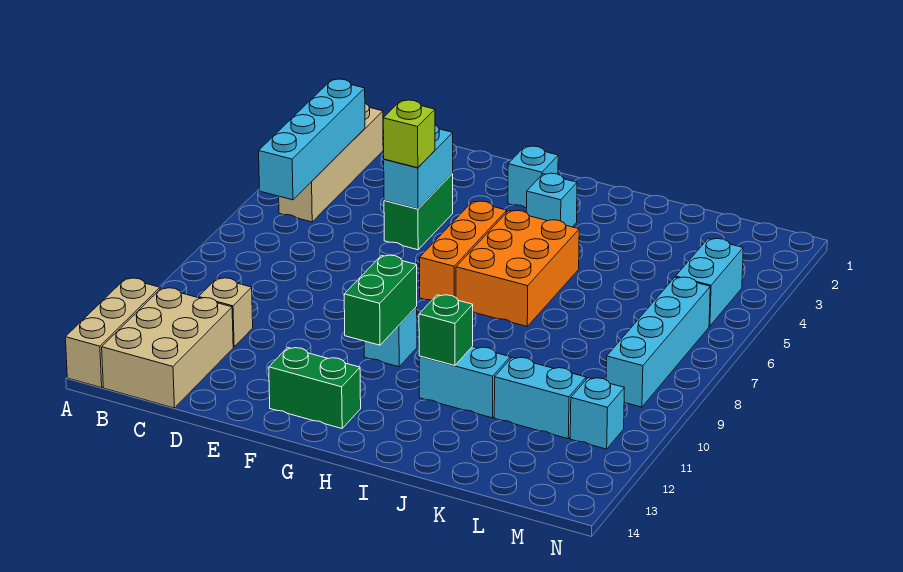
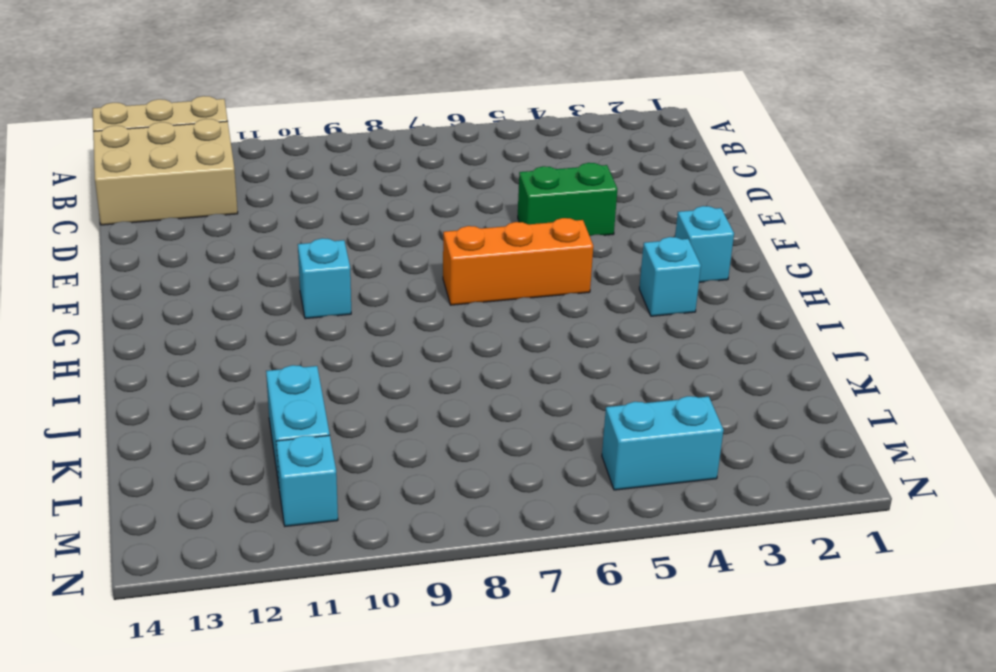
none -> tan 1x4 brick [279,104,383,222]
none -> tan 1x1 brick [199,278,253,347]
none -> green 1x2 brick [269,348,361,428]

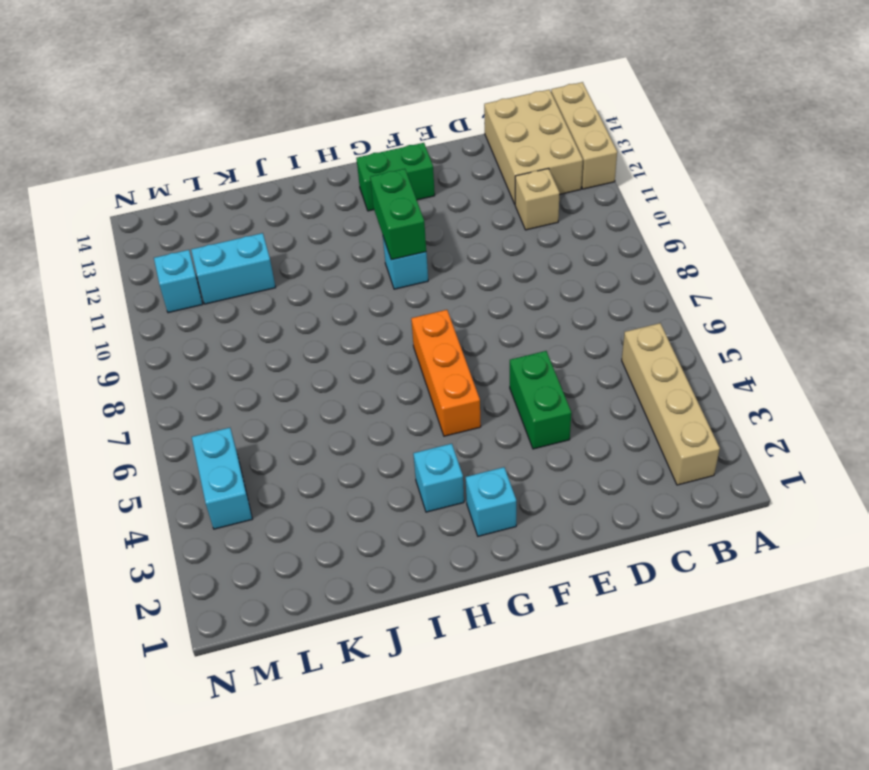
none -> orange 2x3 brick [456,210,579,326]
none -> cyan 1x2 brick [419,347,510,418]
none -> cyan 1x4 brick [606,277,710,407]

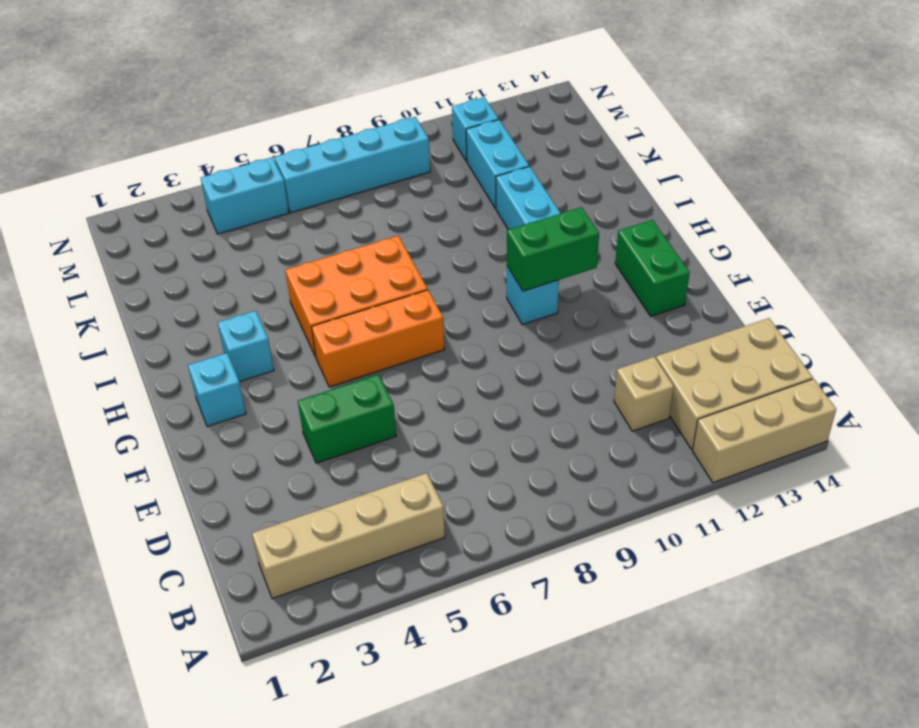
none -> cyan 1x4 brick [259,79,365,200]
none -> cyan 1x2 brick [384,125,453,209]
none -> green 1x1 brick [419,295,473,366]

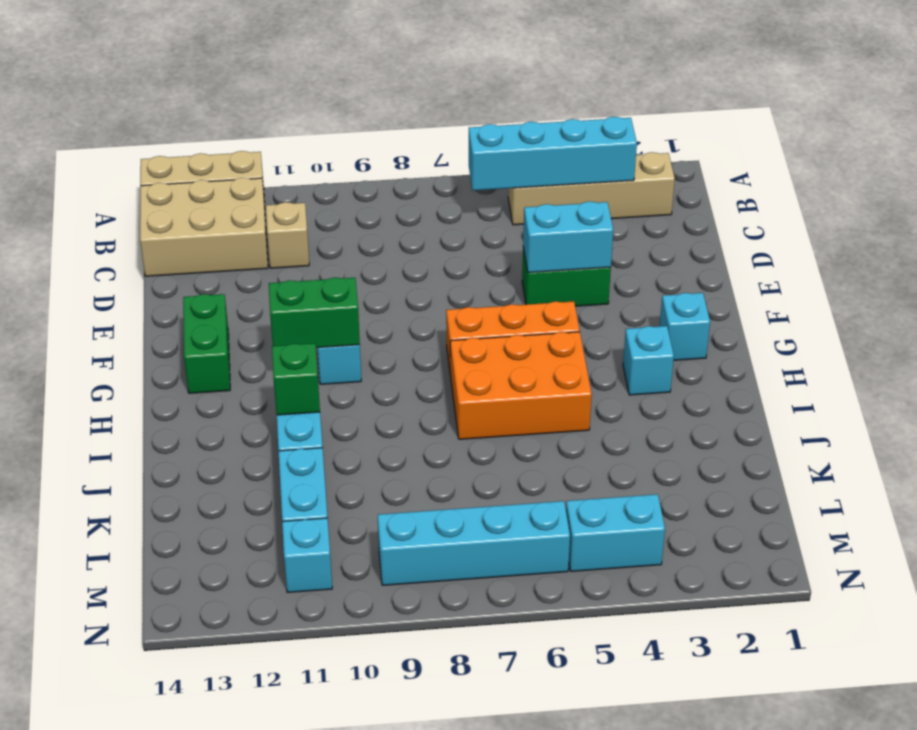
none -> lime 1x1 brick [383,100,435,168]

